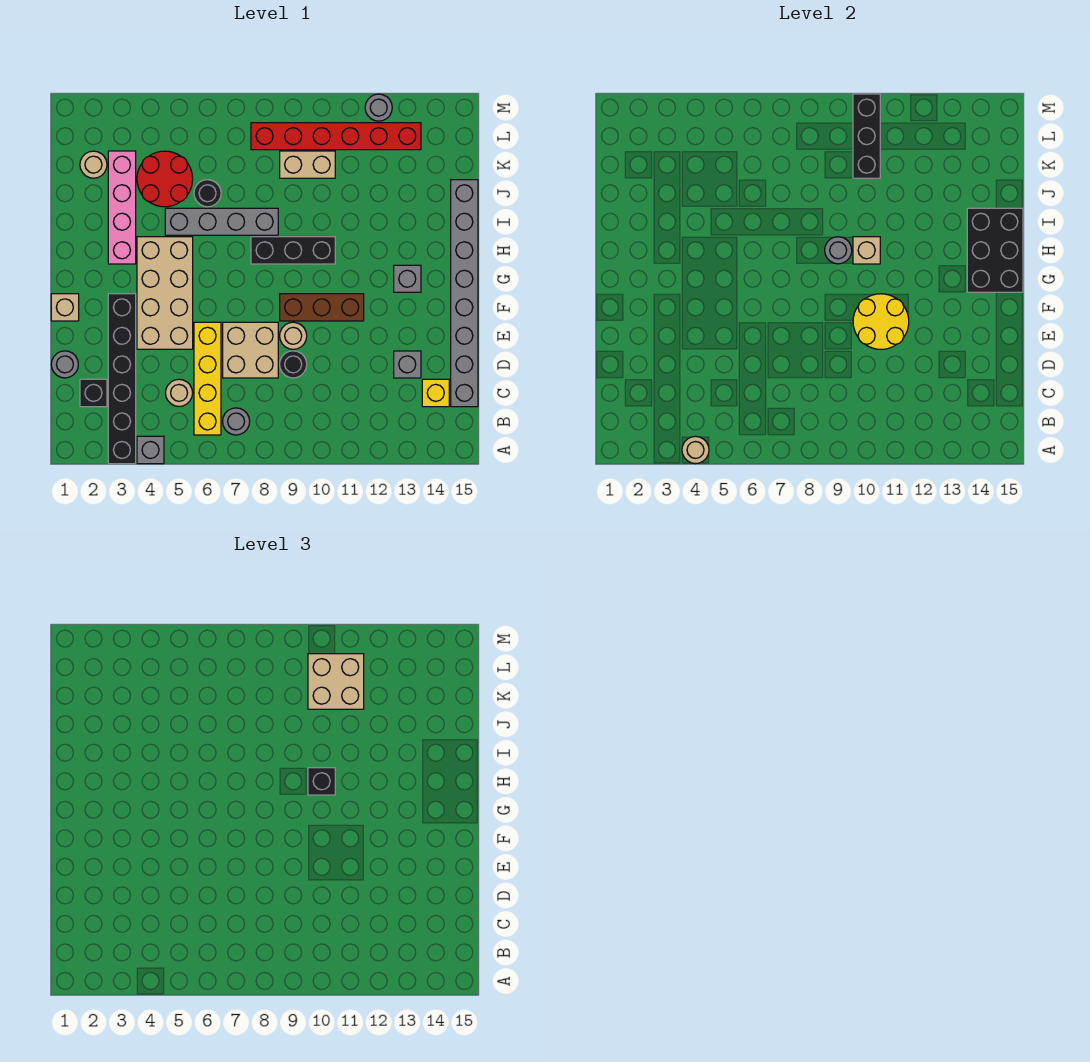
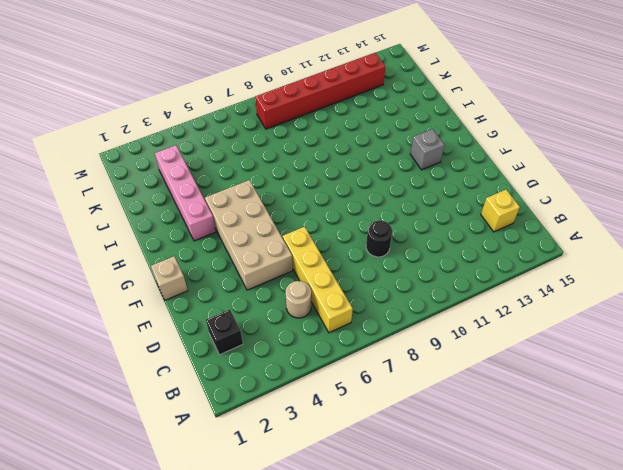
none -> black 1x6 brick [108,294,136,464]
none -> grey 1x1 brick [137,436,164,464]
none -> grey 1x1 round brick [223,408,250,435]
none -> grey 1x8 brick [451,180,478,407]

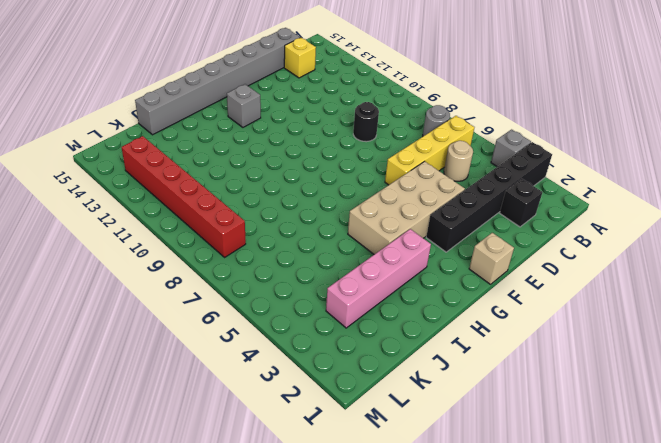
none -> grey 1x1 round brick [51,351,78,378]
none -> tan 2x2 brick [223,322,278,378]
none -> grey 1x1 brick [394,351,421,378]
none -> tan 1x1 round brick [280,322,307,349]

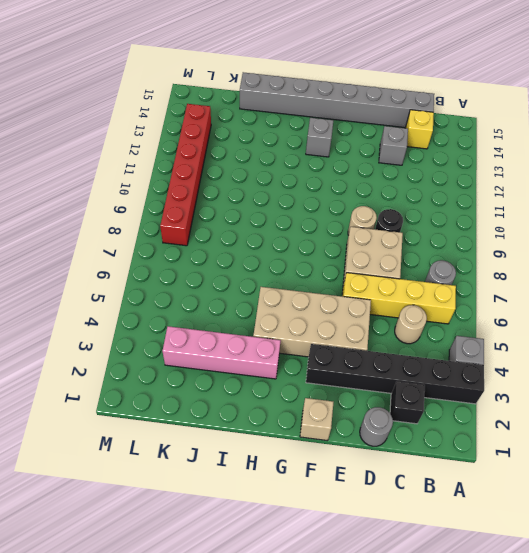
none -> brown 1x3 brick [280,294,364,321]
none -> black 1x3 brick [251,237,335,264]
none -> grey 1x4 brick [165,208,278,235]
none -> red 2x2 round brick [137,151,193,207]

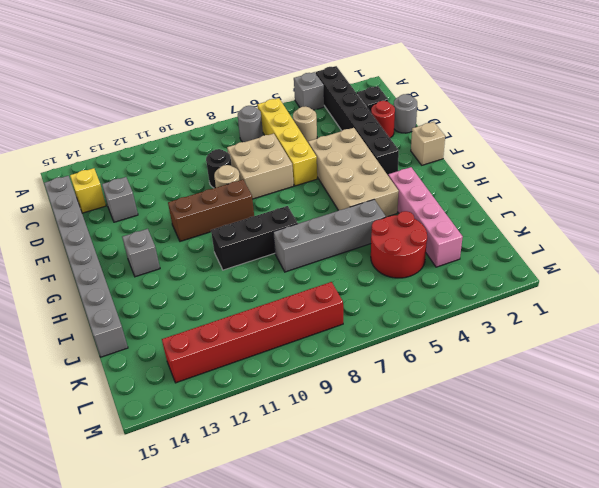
red 1x1 round brick [371,101,395,138] -> none
none -> black 1x1 round brick [194,180,221,207]
none -> tan 1x1 round brick [80,151,107,178]
none -> tan 1x2 brick [280,151,335,178]
none -> grey 1x1 round brick [365,94,392,121]

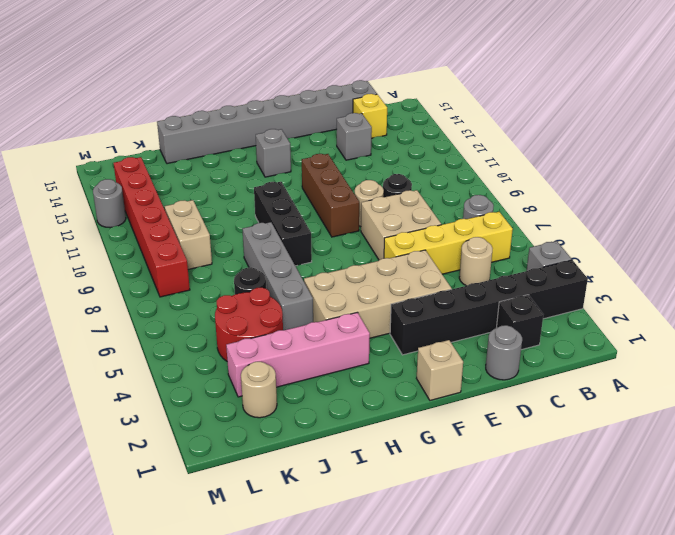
none -> tan 1x1 round brick [682,436,709,464]
none -> yellow 2x2 round brick [853,294,909,349]
none -> black 2x3 brick [967,208,1023,292]
none -> grey 1x1 round brick [825,237,852,264]

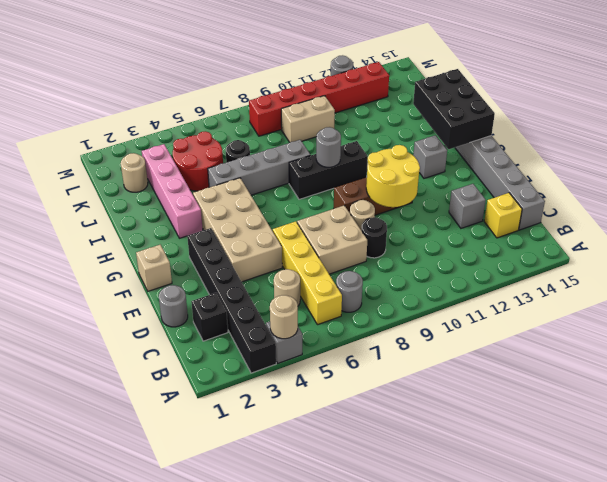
none -> tan 1x1 brick [853,237,880,264]
none -> black 1x3 brick [853,94,880,178]
none -> black 1x1 brick [308,768,335,795]
none -> tan 2x2 brick [308,654,364,709]

